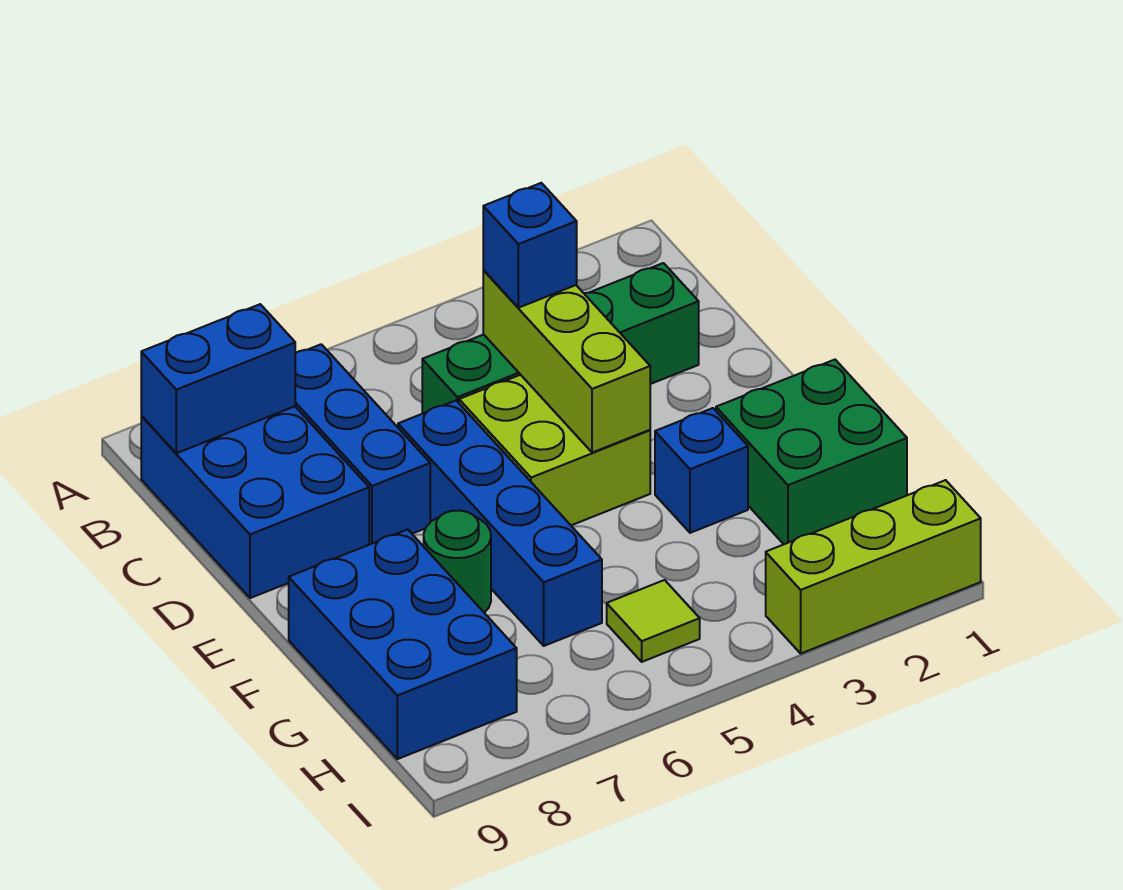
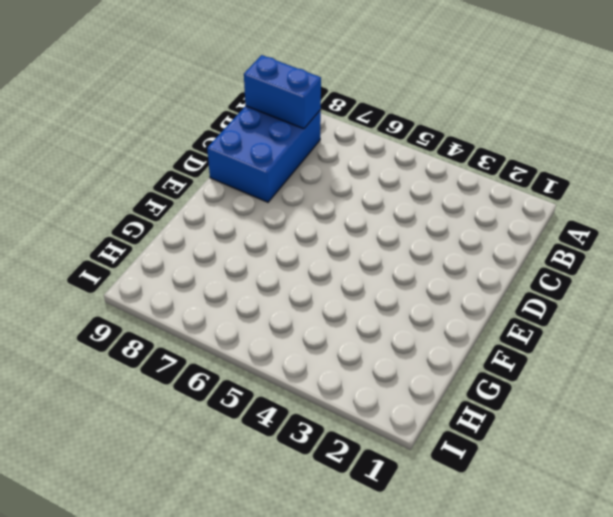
none -> blue 1x3 brick [295,344,430,544]
none -> green 1x4 brick [422,263,699,414]
none -> lime 2x2 brick [459,375,650,525]

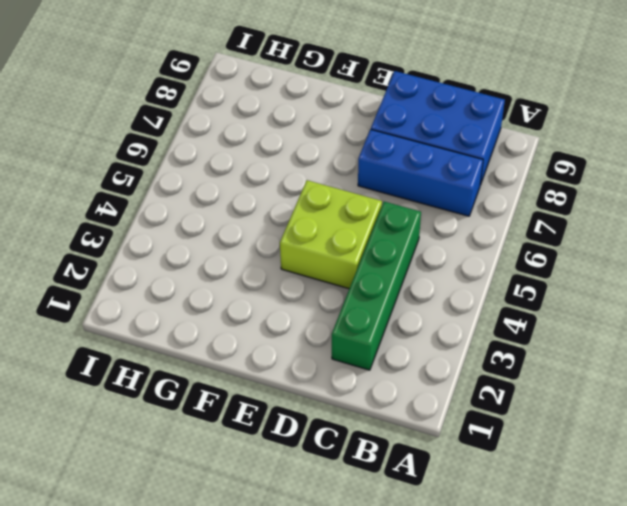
none -> blue 1x4 brick [398,401,602,646]
none -> green 2x2 brick [716,360,907,544]
none -> blue 1x1 brick [655,408,748,533]

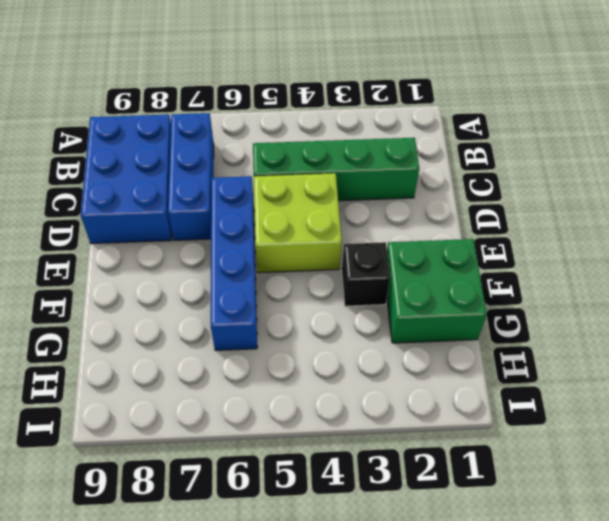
black 1x1 brick [342,242,390,306] -> blue 1x1 brick [655,408,748,533]
none -> green 1x1 round brick [424,510,491,613]
none -> blue 2x3 brick [289,529,517,759]
none -> lime 1x1 tile [607,580,700,662]

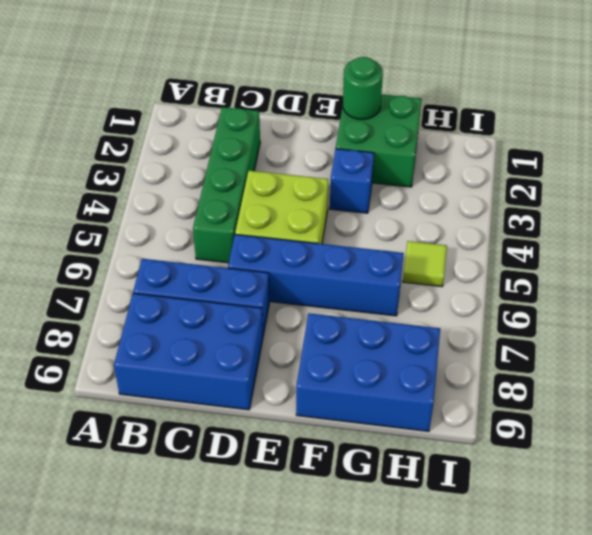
green 1x1 round brick [343,57,383,119] -> green 1x1 round brick moved to [424,510,491,613]
none -> lime 1x3 brick [766,480,981,653]
none -> blue 1x2 brick [141,304,295,453]
none -> lime 1x3 brick [483,271,650,453]

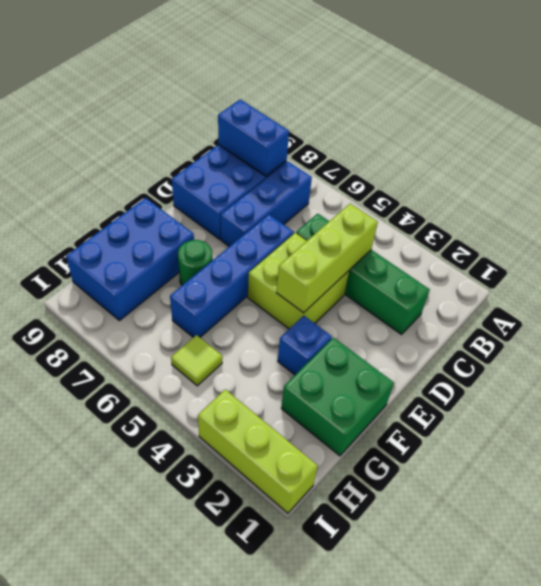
none -> blue 1x1 brick [483,183,577,308]

